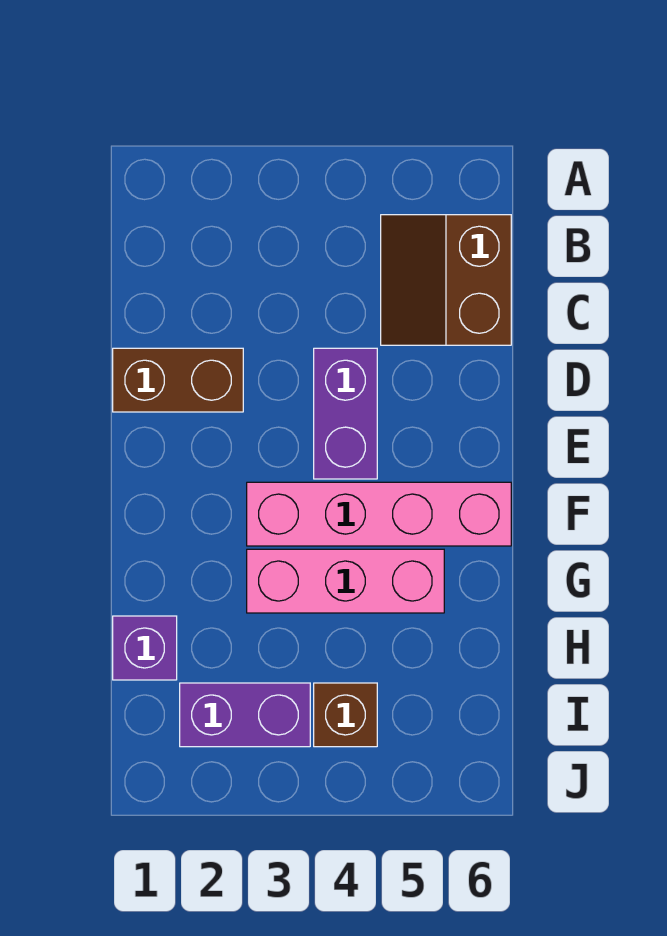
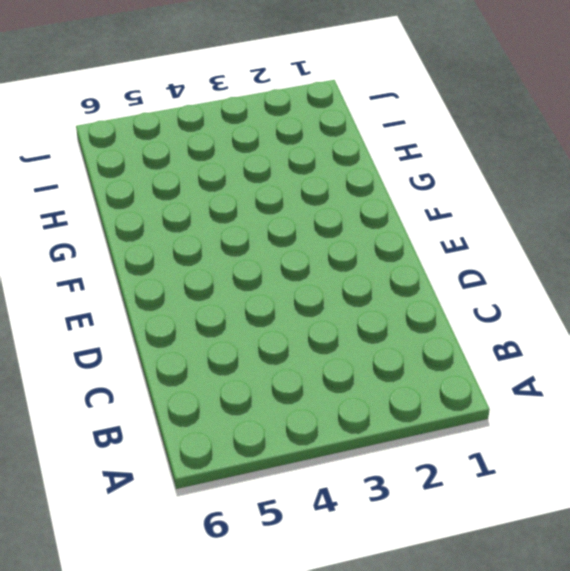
none -> brown 2x2 slope [381,215,511,345]
none -> brown 1x2 brick [113,348,243,412]

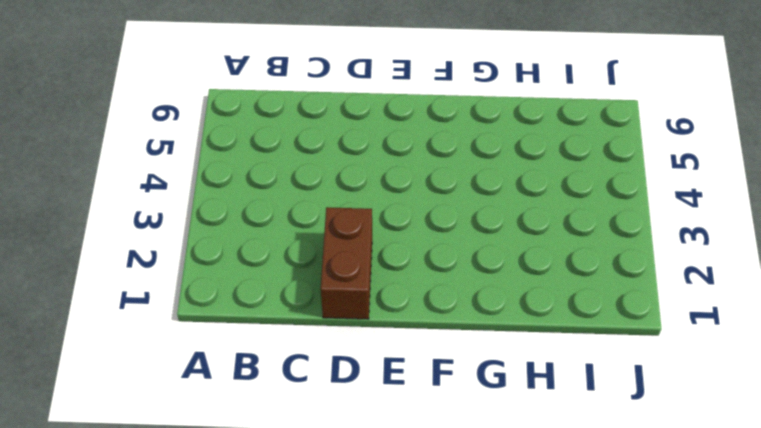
none -> brown 2x2 slope [381,215,511,345]
none -> purple 1x2 brick [314,348,377,479]

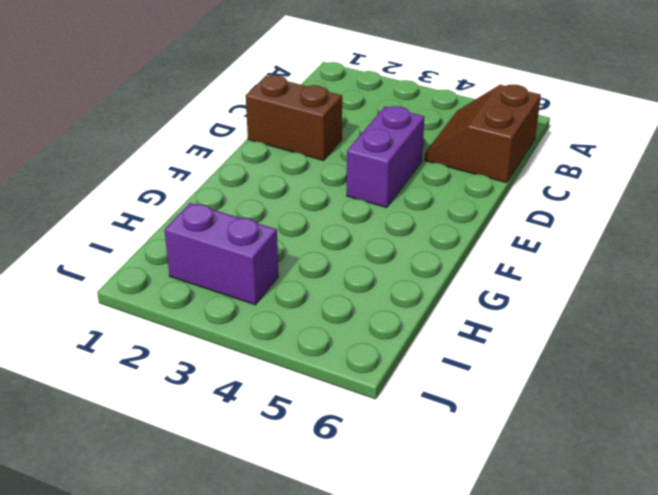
none -> pink 1x4 brick [247,482,511,546]
none -> pink 1x3 brick [247,549,444,613]

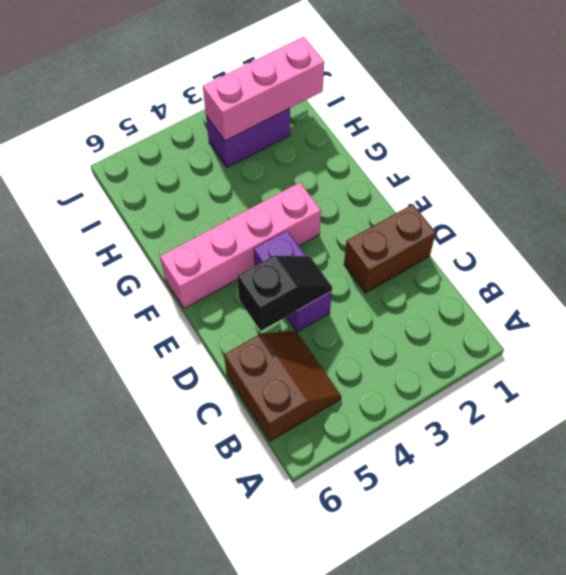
black 1x2 slope [237,255,332,331] -> none
pink 1x3 brick [203,37,324,141] -> pink 1x3 brick moved to [247,549,444,613]
none -> purple 1x1 brick [113,616,177,680]
none -> brown 1x1 brick [314,683,377,747]

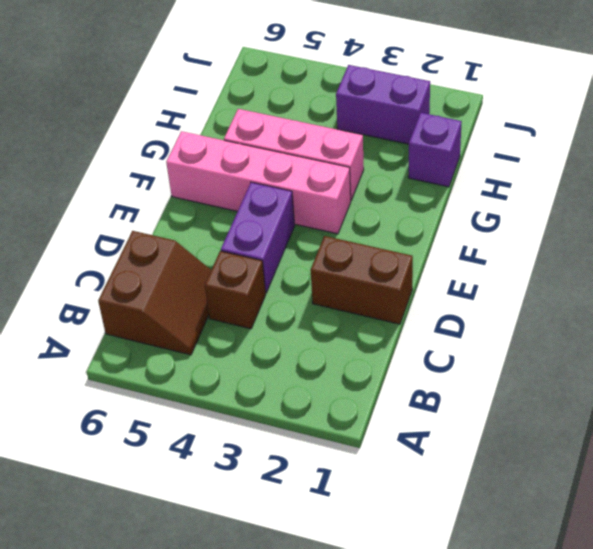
brown 1x1 brick [205,251,266,329] -> brown 1x1 brick moved to [314,683,377,747]

